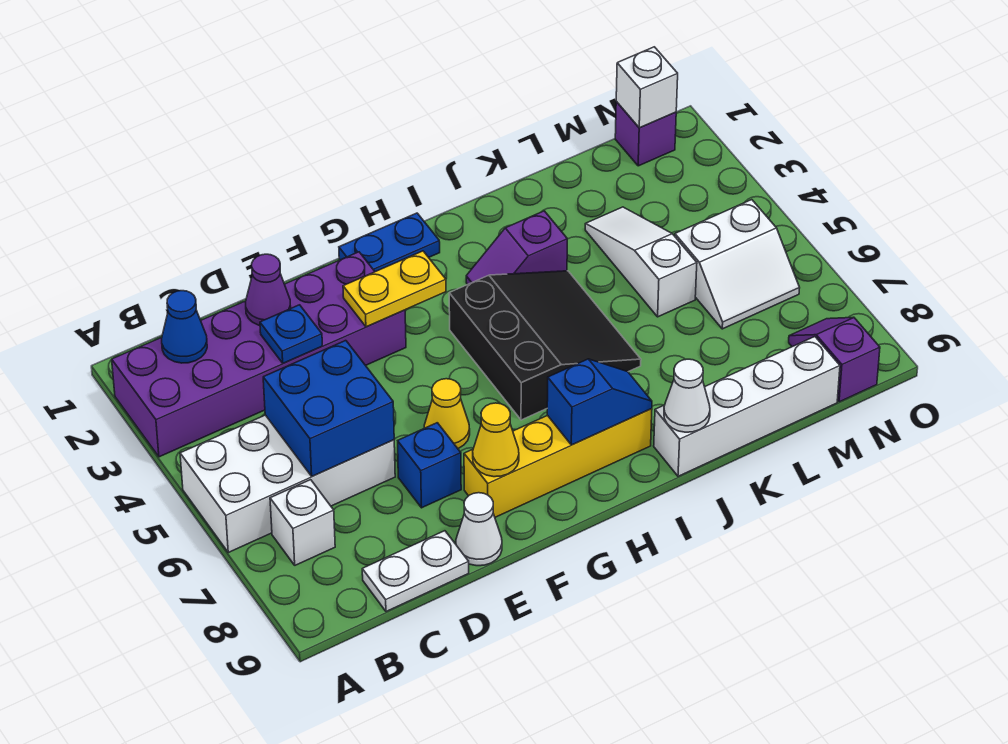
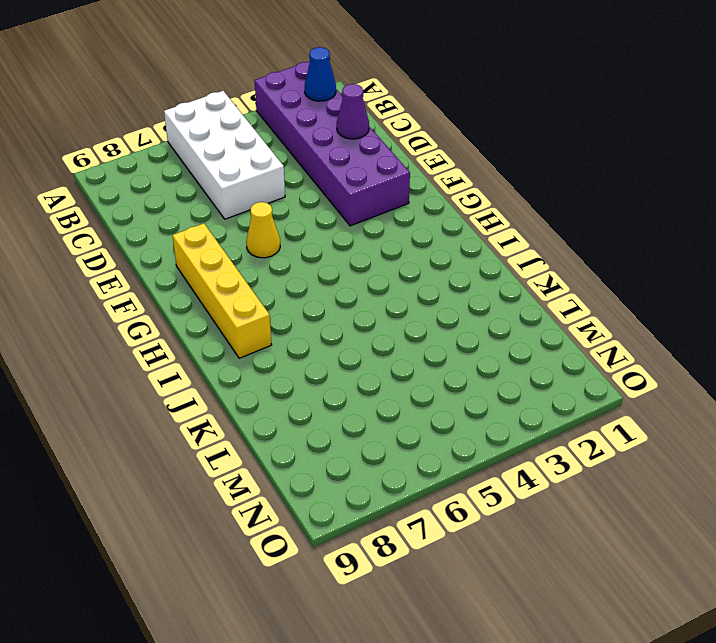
none -> white 1x1 brick [270,480,335,565]
none -> white 1x2 plate [362,531,469,612]
none -> blue 1x1 brick [398,423,461,508]

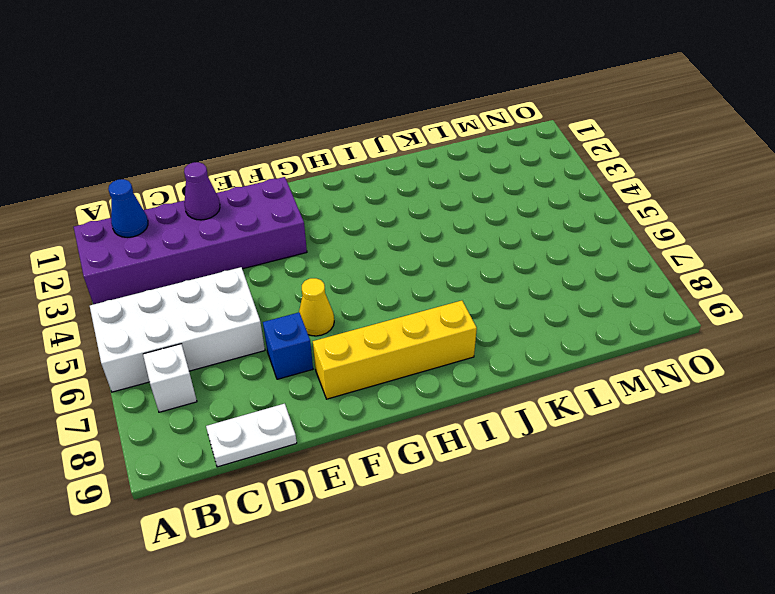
none -> white 1x1 cone [456,493,502,566]
none -> blue 1x2 plate [339,213,440,272]
none -> black 3x3 slope [449,271,641,420]

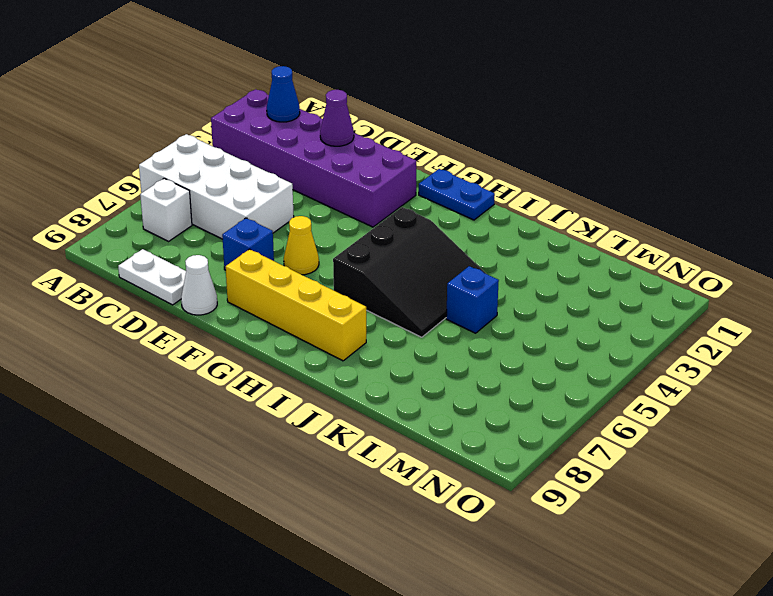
blue 1x1 brick [446,266,499,333] -> none
none -> purple 1x2 slope [466,211,567,284]
none -> white 1x4 brick [654,337,840,476]
none -> white 1x3 slope [585,207,697,317]

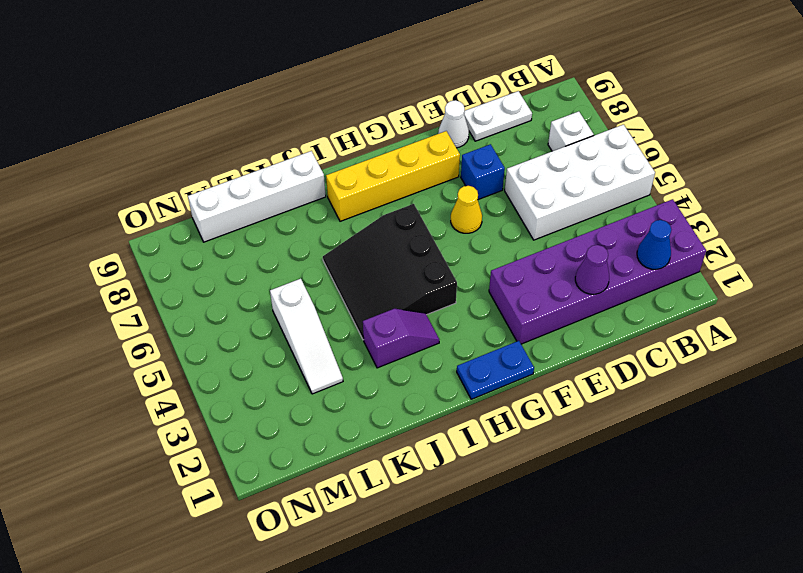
none -> white 2x2 slope [675,200,799,329]
none -> purple 1x1 brick [615,102,676,166]
none -> purple 1x2 slope [789,317,880,402]

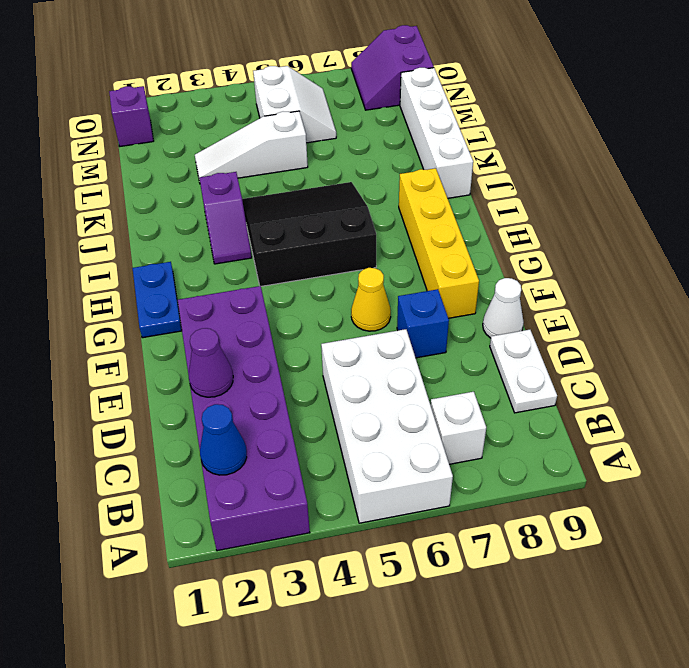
purple 2x2 slope [351,25,434,110] -> purple 1x2 slope [789,317,880,402]
none -> blue 2x2 brick [263,341,394,476]
none -> blue 1x1 plate [260,305,322,363]
none -> yellow 1x2 plate [343,251,446,327]

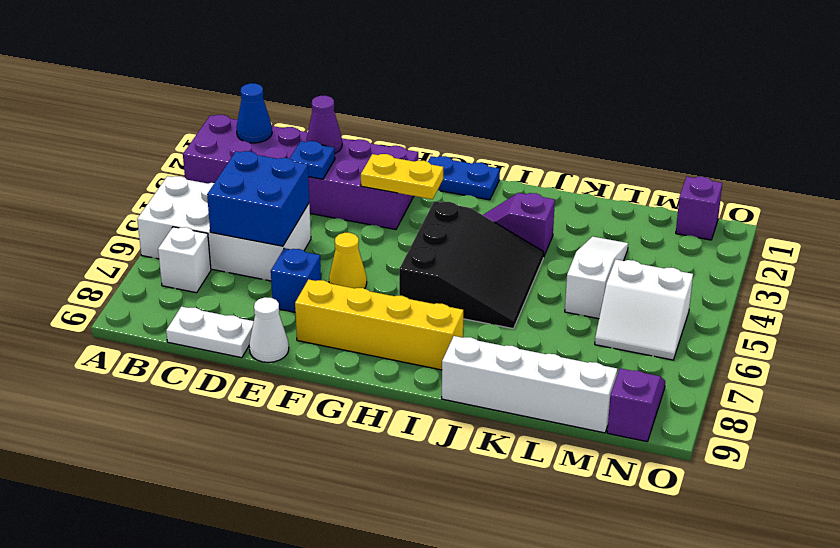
none -> yellow 1x1 cone [473,403,519,477]
none -> blue 1x2 slope [547,359,652,445]
none -> white 1x1 cone [664,359,710,432]

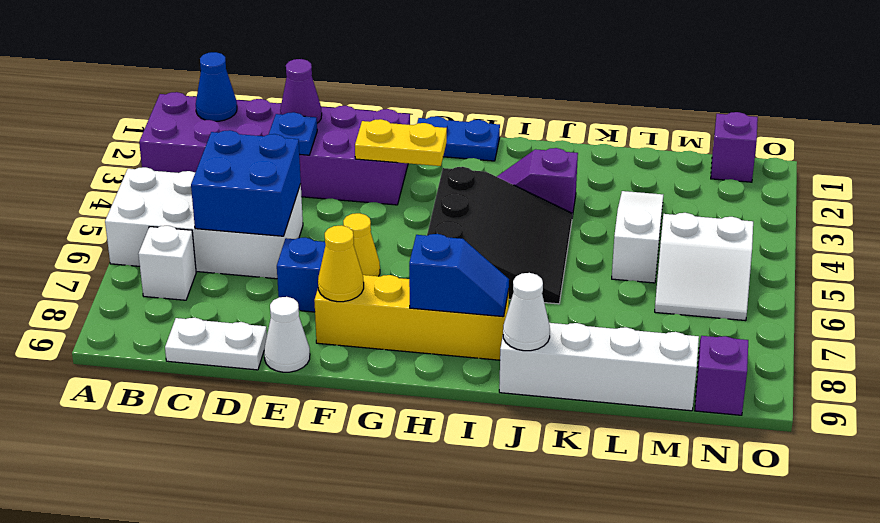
none -> white 1x1 brick [616,47,678,128]

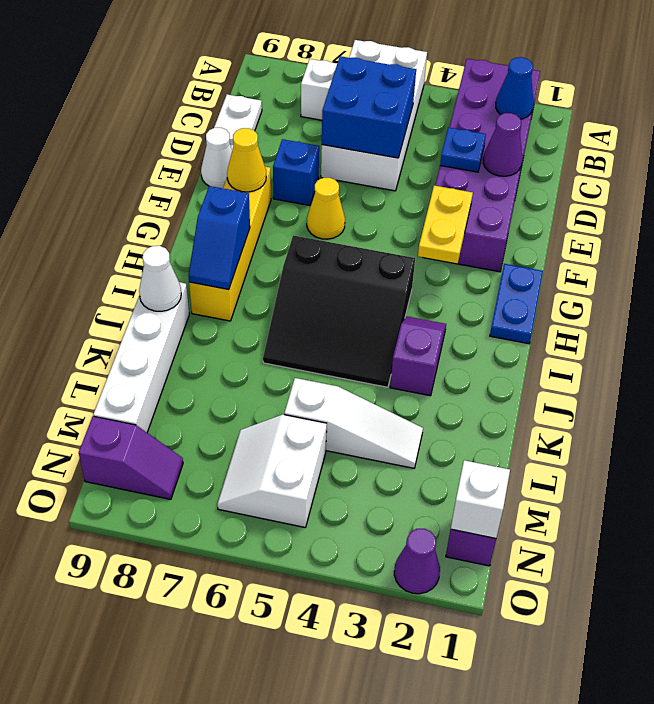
purple 1x1 cone [394,529,440,594] -> none

